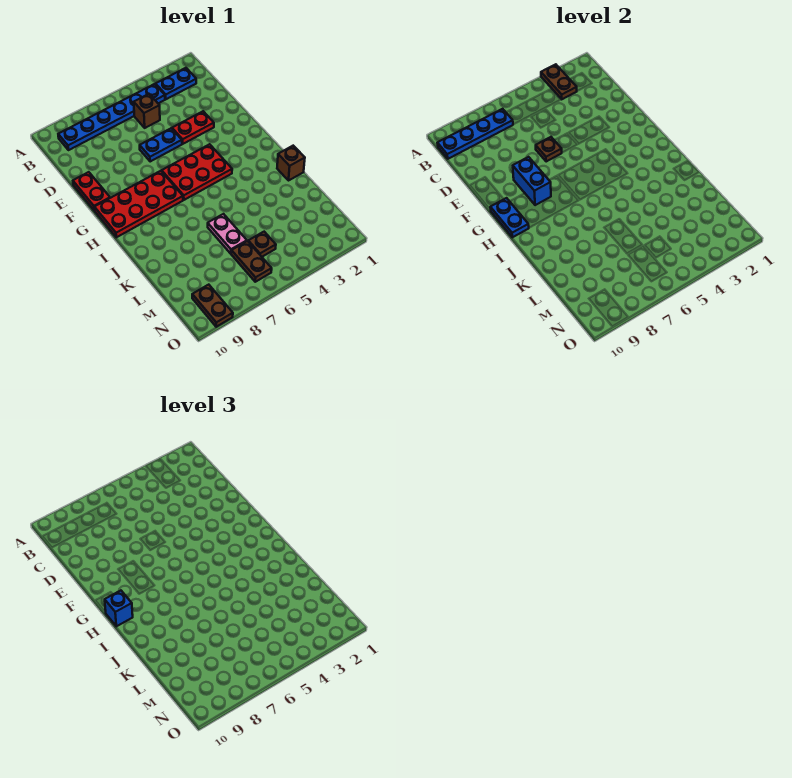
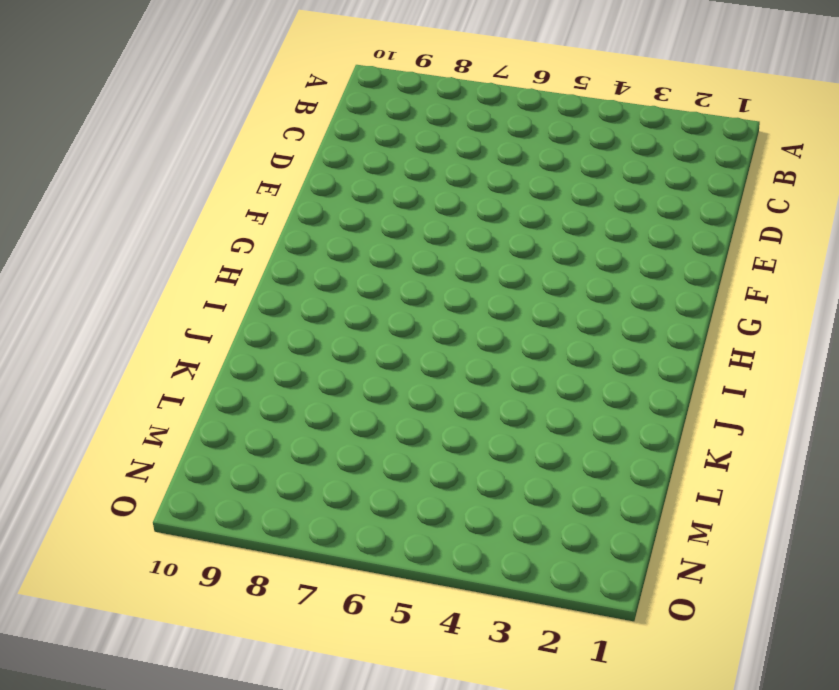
none -> blue 1x2 plate [156,68,196,99]
none -> blue 1x6 plate [58,84,165,150]
none -> brown 1x1 brick [134,94,160,128]

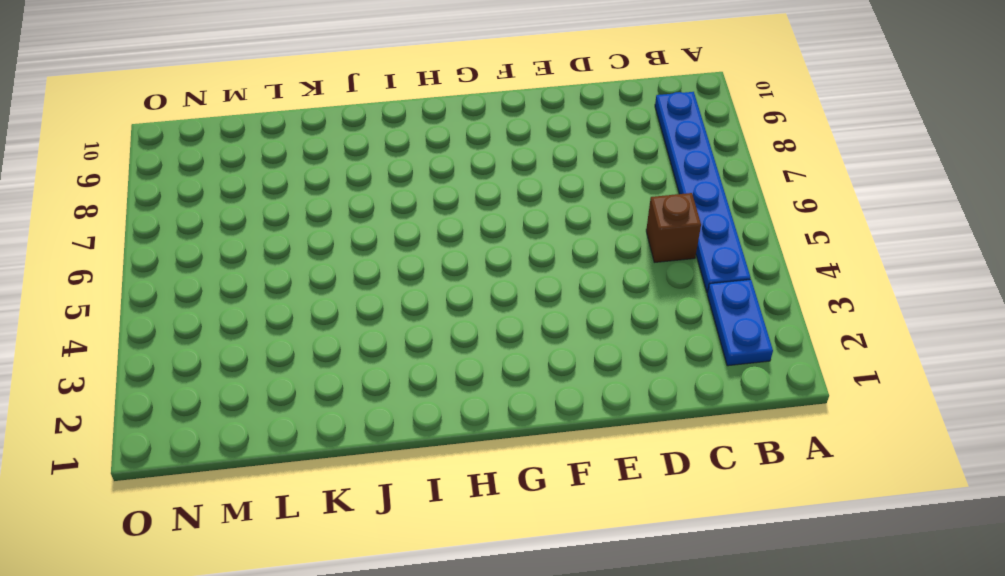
none -> red 1x2 plate [172,111,214,144]
none -> blue 1x2 plate [140,128,182,161]
none -> red 1x2 plate [73,172,110,210]

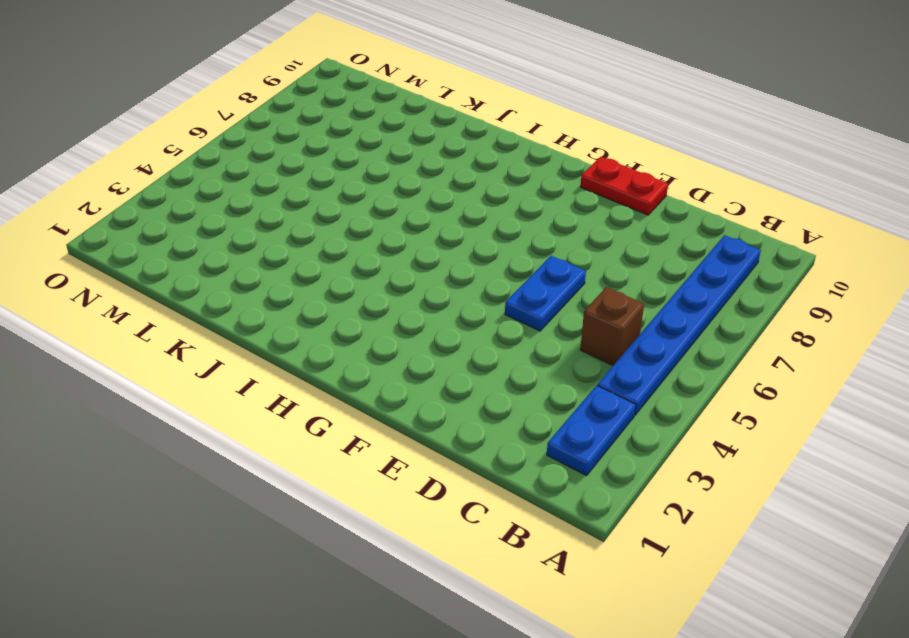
none -> red 1x2 plate [172,111,214,144]
none -> red 2x3 plate [162,144,232,200]
none -> red 2x4 plate [94,171,183,237]

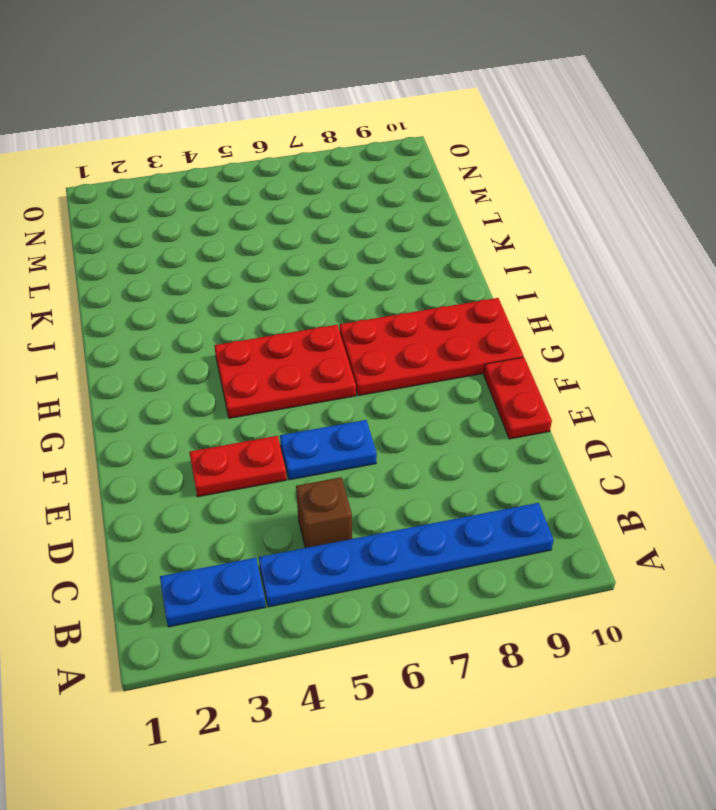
none -> brown 1x1 brick [277,146,305,180]
none -> pink 1x2 plate [208,214,247,254]
none -> brown 1x1 plate [248,232,276,257]

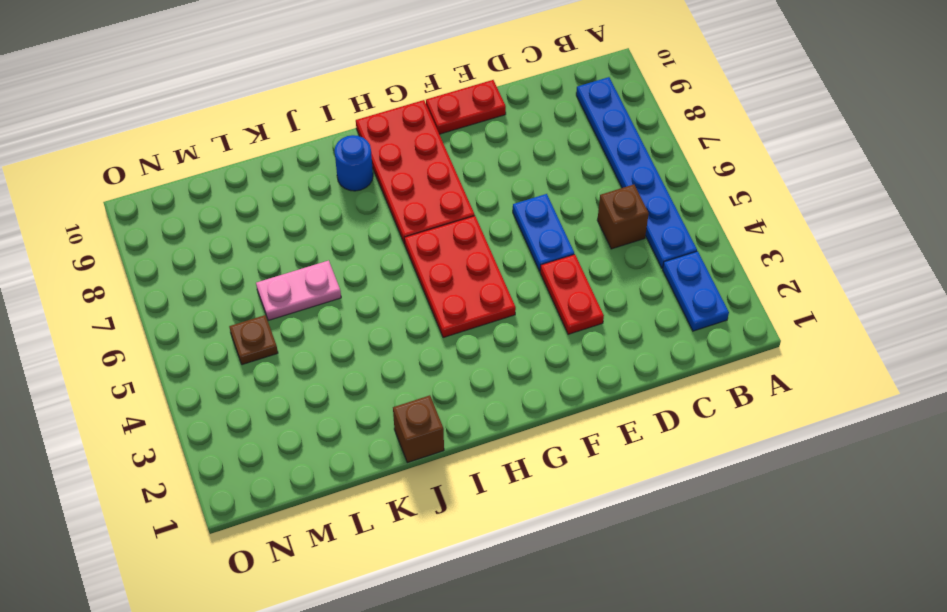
blue 1x1 round brick [335,135,373,191] -> none
none -> brown 1x2 plate [231,241,272,282]
none -> brown 1x2 plate [192,285,233,327]
none -> brown 1x2 plate [541,64,577,99]

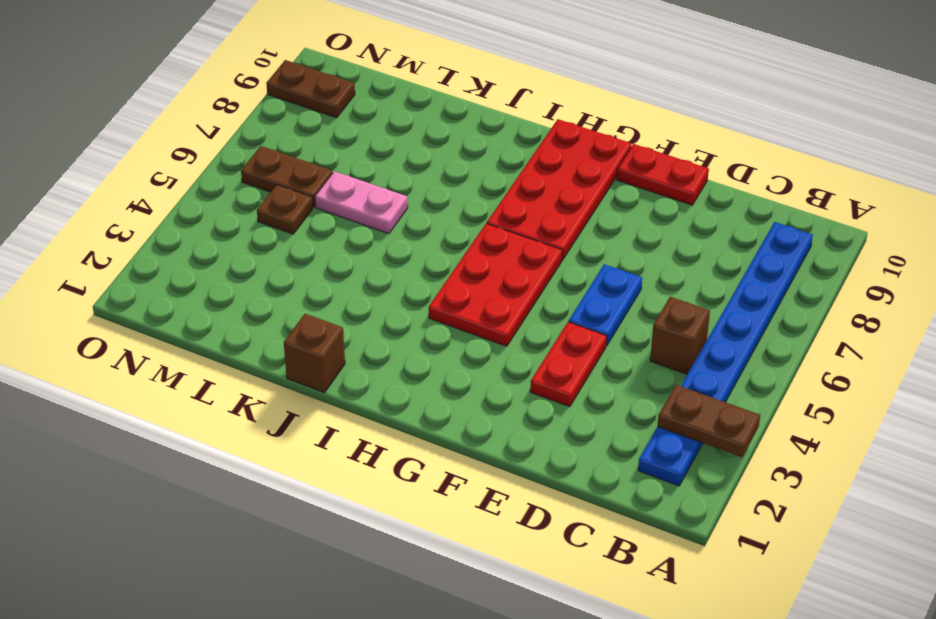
none -> blue 1x4 plate [438,109,513,159]
none -> brown 1x1 plate [536,137,562,161]
none -> blue 1x2 brick [513,157,551,205]

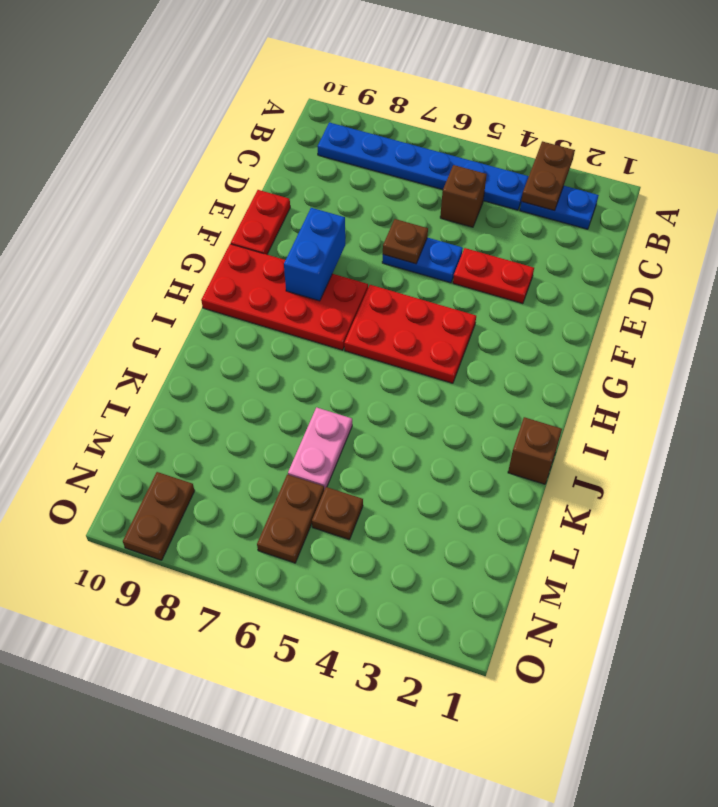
none -> blue 1x4 plate [438,109,513,159]
none -> blue 1x2 plate [490,198,529,237]
none -> blue 1x1 brick [105,591,133,626]

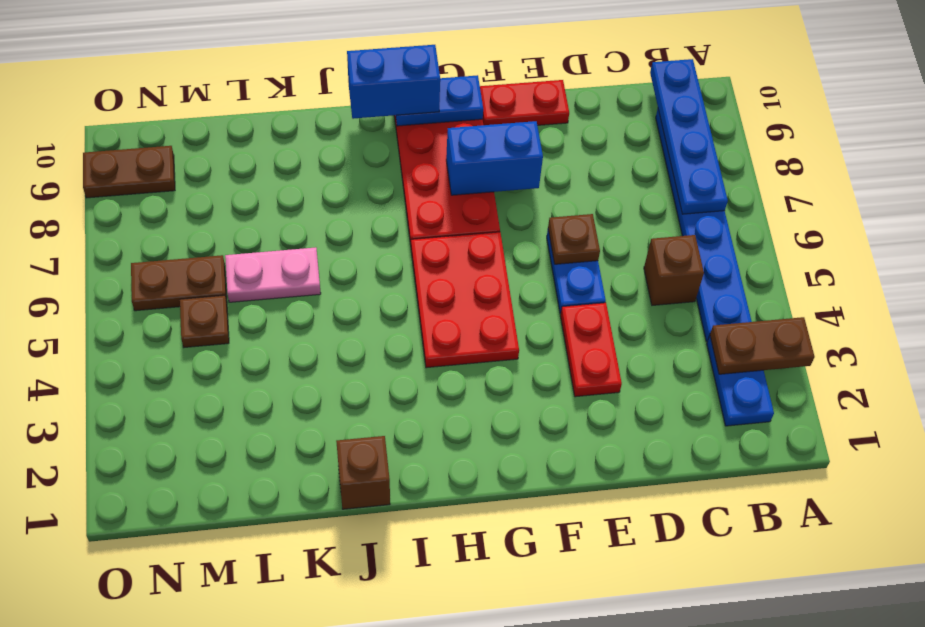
blue 1x2 brick [347,45,440,119] -> blue 1x1 brick [105,591,133,626]

